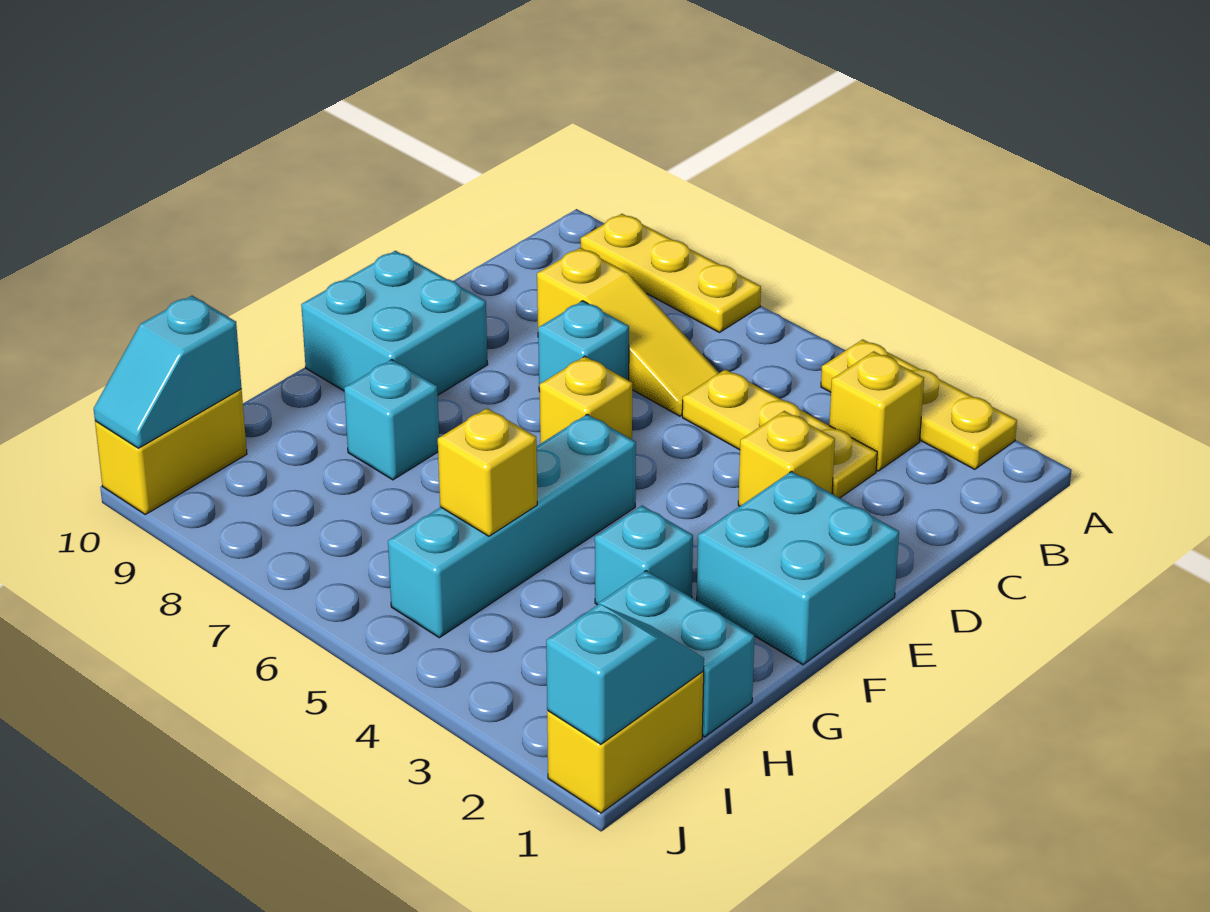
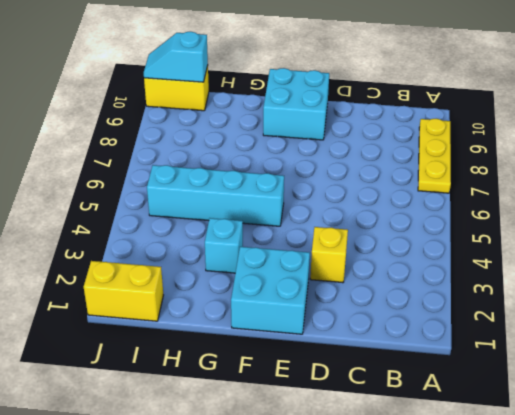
none -> yellow 1x3 plate [821,339,1017,469]
none -> yellow 1x1 brick [829,351,924,471]
none -> yellow 1x3 plate [682,369,877,498]

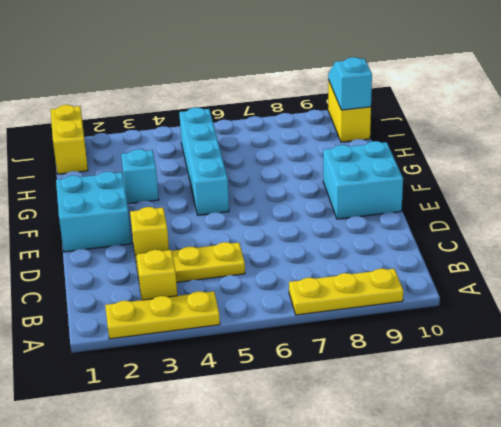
none -> yellow 1x3 slope [537,248,719,416]
none -> cyan 1x1 brick [538,301,629,392]
none -> yellow 1x1 brick [540,356,632,444]

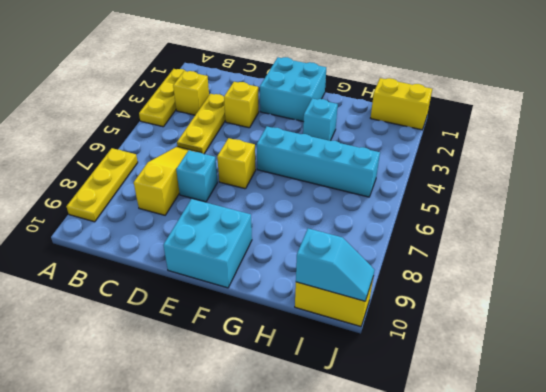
none -> cyan 1x1 brick [344,360,439,480]
none -> cyan 1x2 brick [598,571,754,737]
none -> yellow 1x1 brick [438,408,537,536]

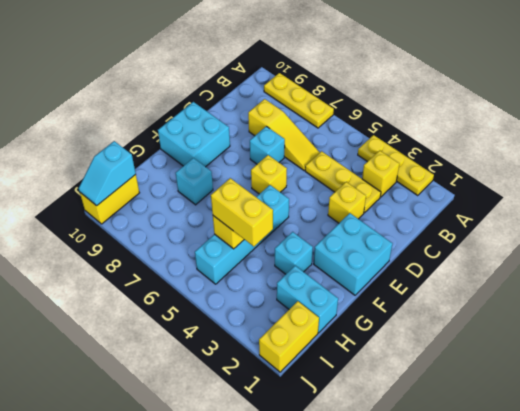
yellow 1x2 brick [211,178,273,246] -> none
none -> cyan 1x2 slope [546,604,704,744]

